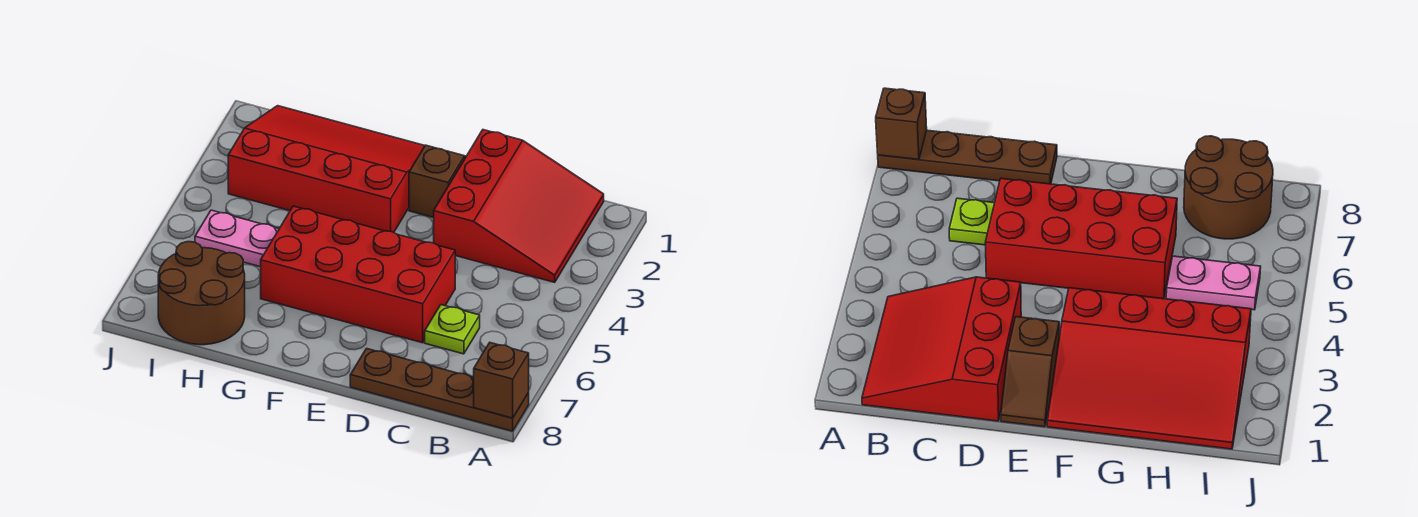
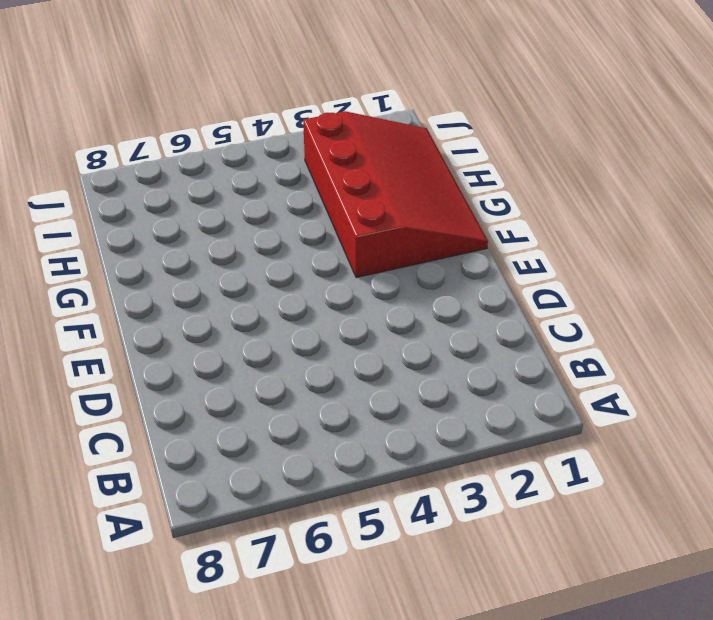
none -> brown 1x4 plate [350,349,529,431]
none -> red 3x3 slope [434,130,604,282]

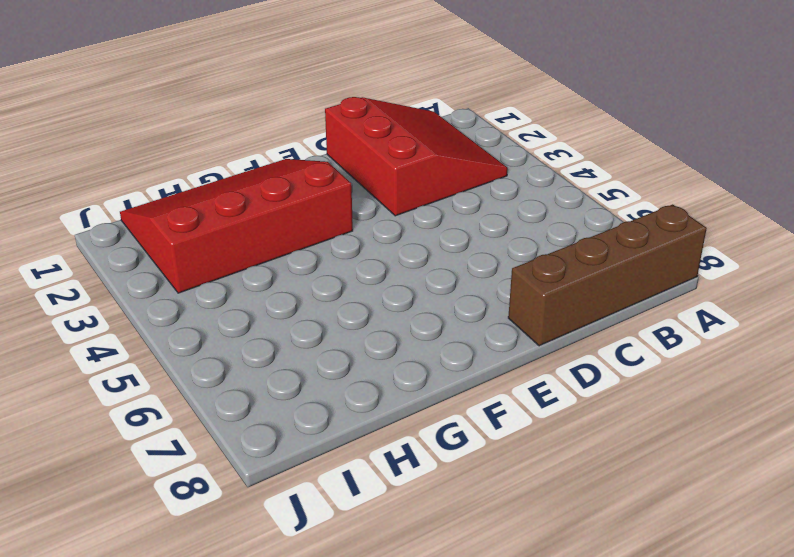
brown 1x4 brick [508,204,707,346] -> brown 1x4 plate [350,349,529,431]
none -> lime 1x1 plate [425,305,480,354]
none -> red 2x4 brick [261,206,455,343]

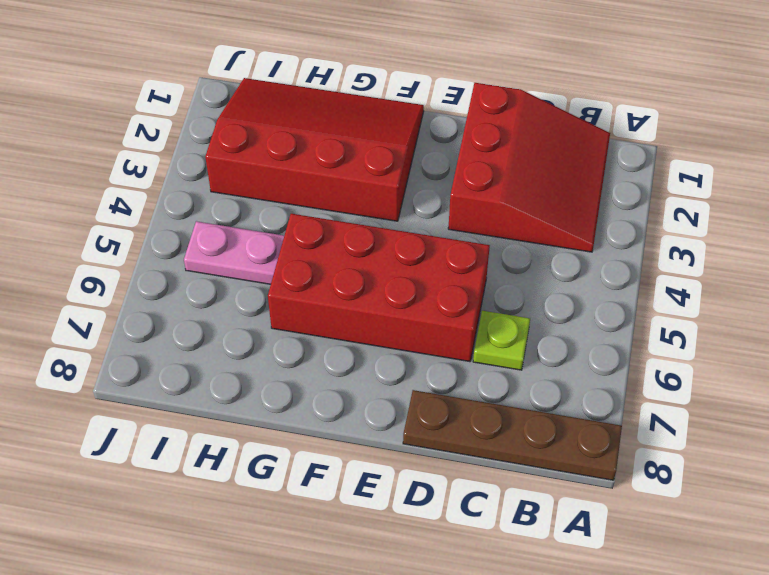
none -> brown 1x2 slope [409,145,466,218]
none -> brown 2x2 round brick [158,242,245,345]

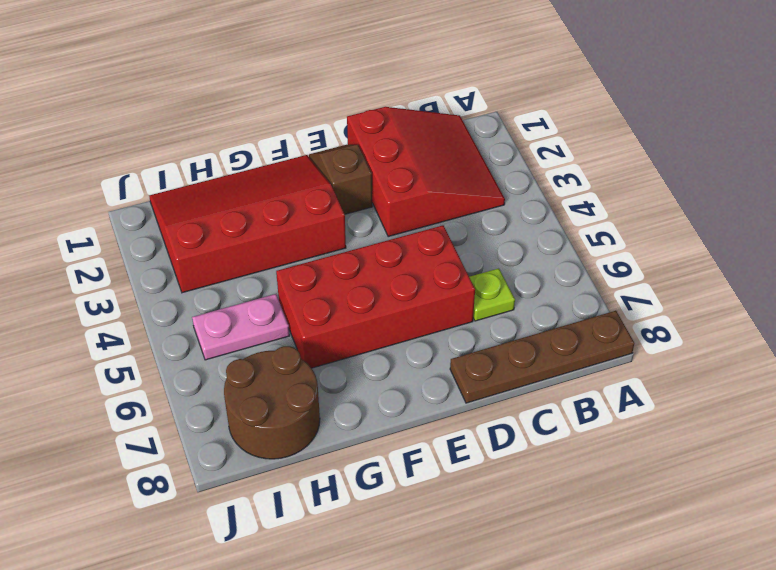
none -> brown 1x1 brick [474,343,529,418]

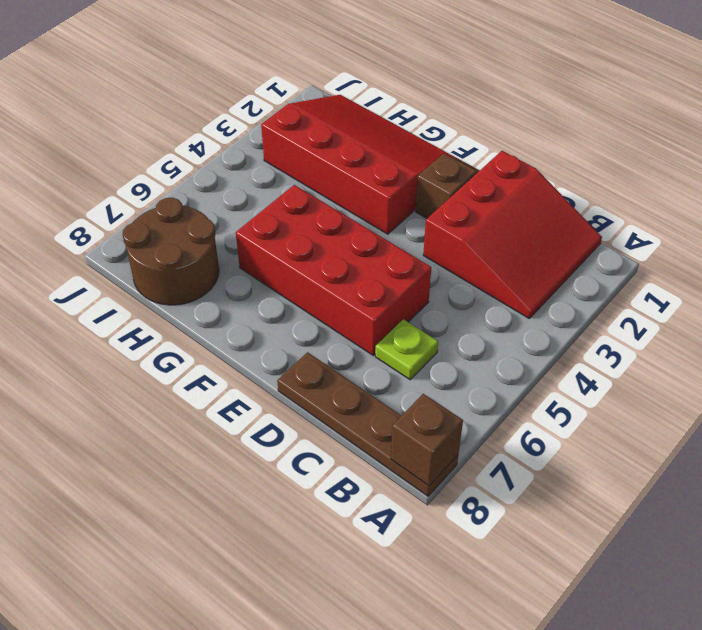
none -> pink 1x2 plate [195,210,279,267]

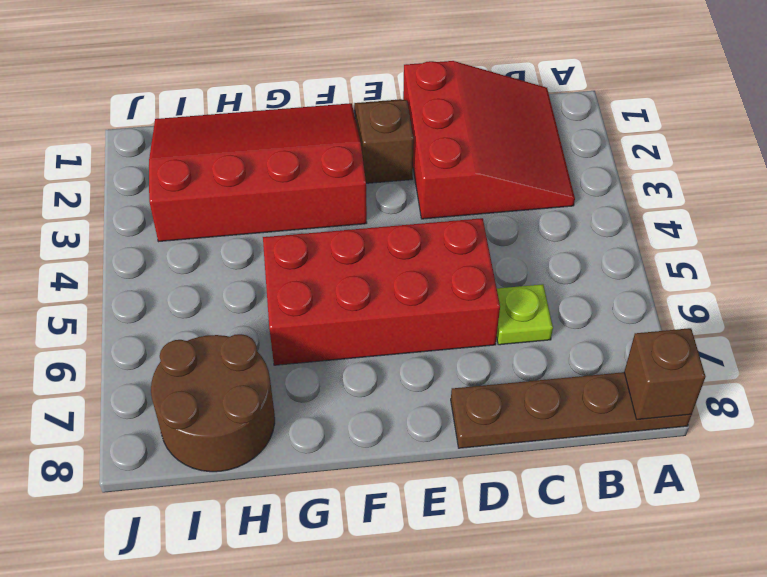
none -> pink 1x2 plate [195,210,279,267]

